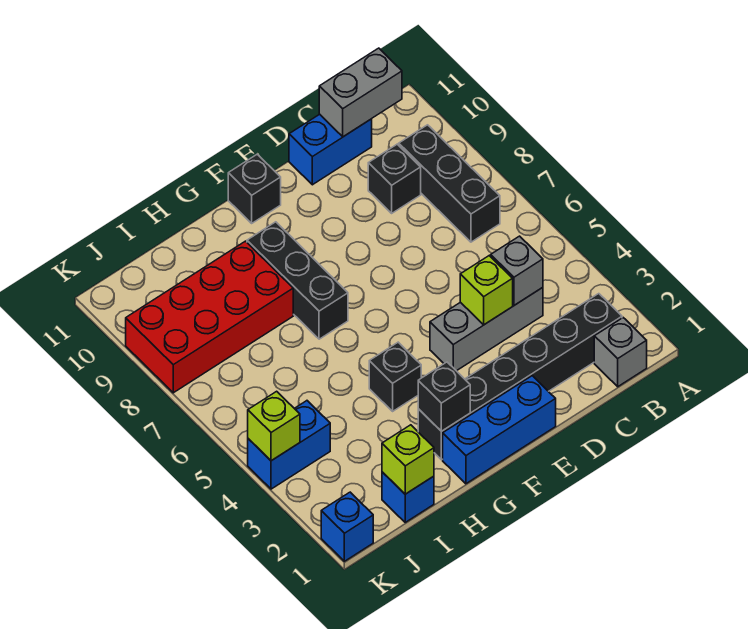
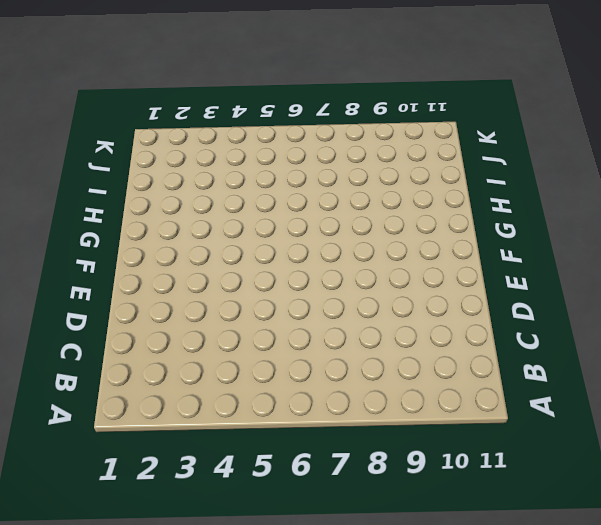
none -> grey 1x1 brick [594,318,647,387]
none -> black 1x6 brick [418,294,622,460]
none -> black 1x3 brick [399,125,500,242]

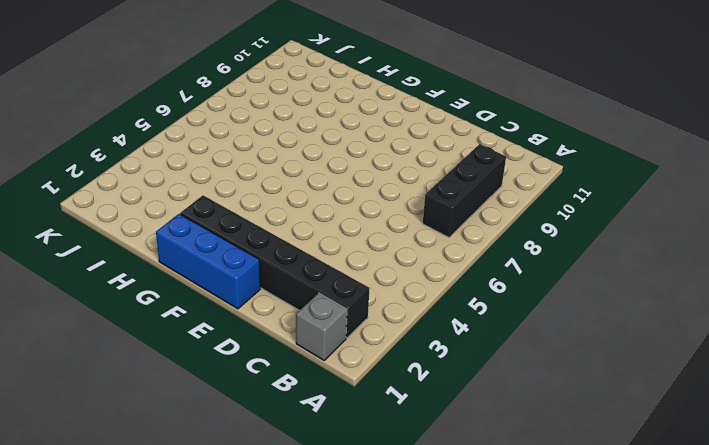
none -> grey 1x3 brick [430,288,543,371]
none -> black 1x1 brick [368,144,421,213]
none -> blue 1x2 brick [289,114,372,185]

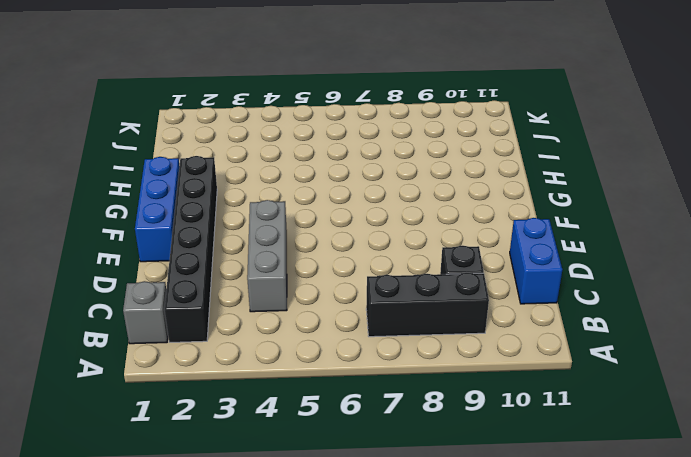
none -> black 1x1 brick [228,154,281,223]
none -> black 1x1 brick [369,342,421,411]
none -> black 1x3 brick [247,222,348,339]

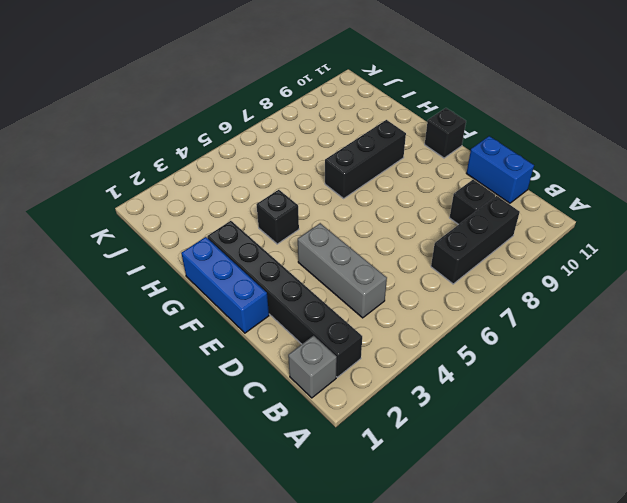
none -> red 2x4 brick [126,241,293,393]
none -> blue 1x1 brick [382,472,434,522]
none -> blue 1x2 brick [248,401,330,489]

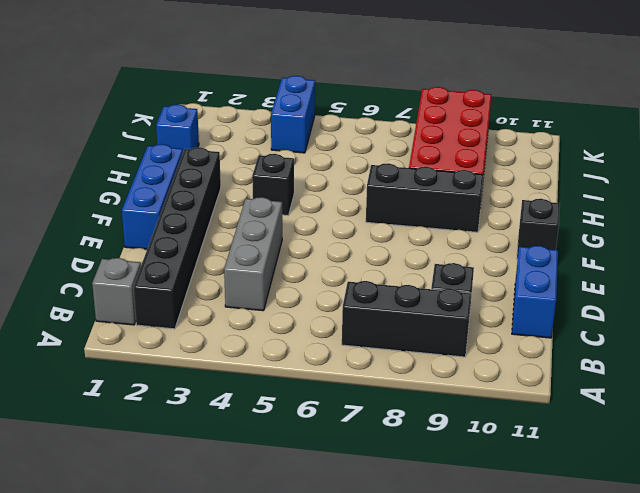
none -> blue 1x1 brick [321,492,373,561]
none -> grey 1x2 brick [319,48,402,137]
none -> grey 1x1 brick [491,236,543,305]

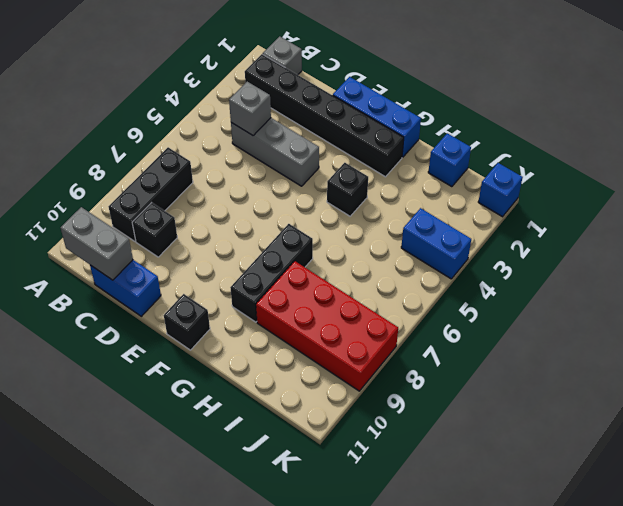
none -> lime 1x1 brick [460,256,513,325]
none -> black 1x1 brick [418,362,470,431]
none -> lime 1x1 brick [382,425,434,494]

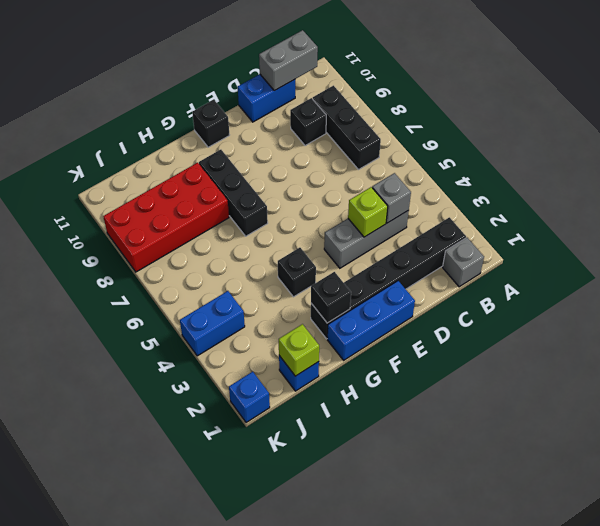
none -> lime 1x1 brick [248,391,300,461]

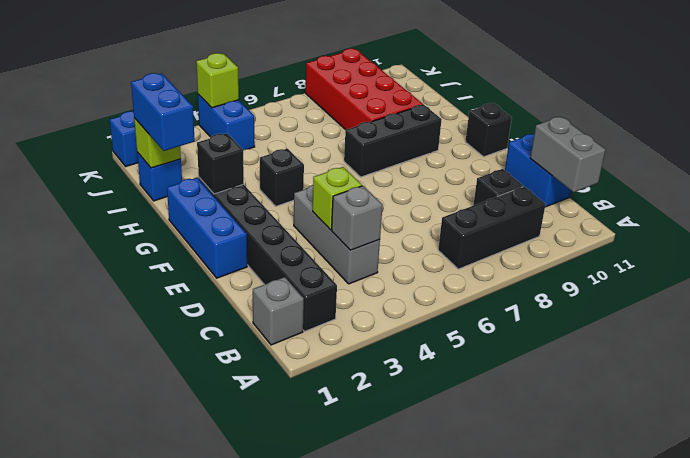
blue 1x2 brick [131,73,195,151] -> none

